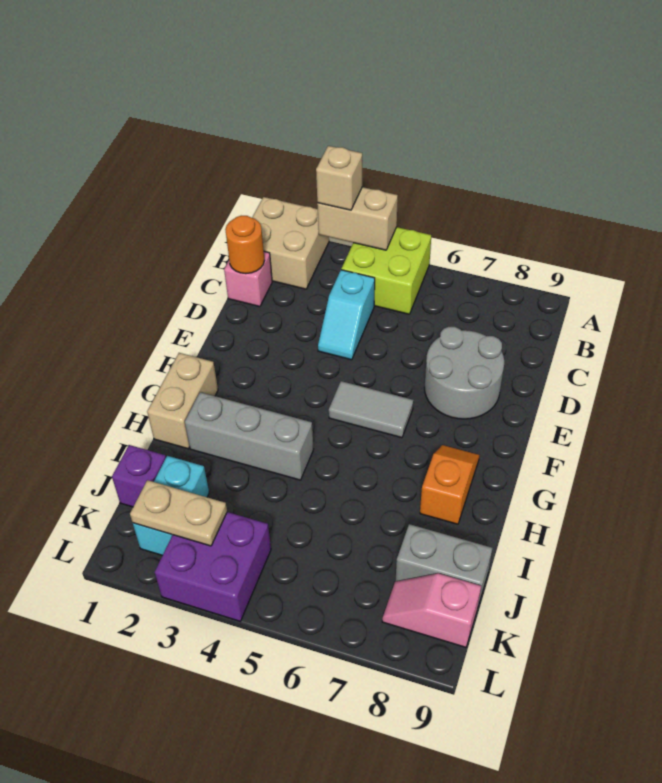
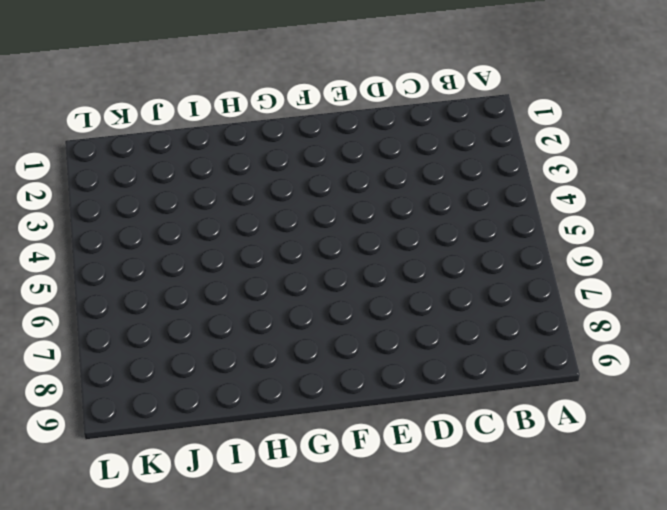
none -> tan 2x2 brick [252,197,329,289]
none -> lime 2x2 brick [341,227,431,314]
none -> pink 1x1 brick [224,252,272,307]

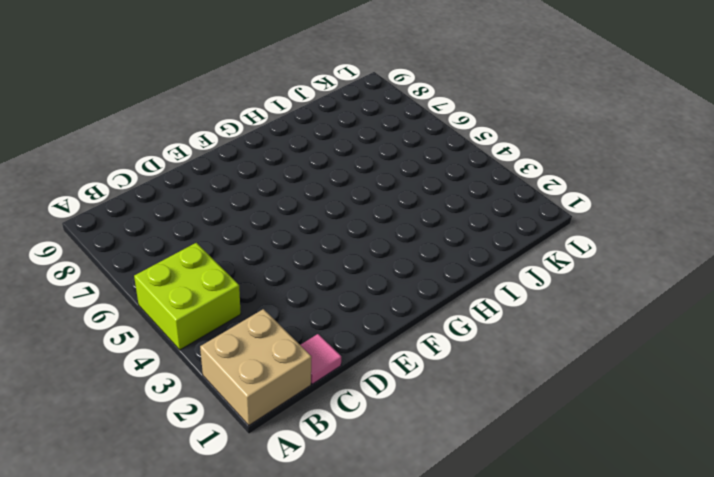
pink 1x1 tile [301,334,341,384] -> pink 1x1 brick [224,252,272,307]
none -> cyan 1x2 slope [318,270,375,360]
none -> grey 2x2 round brick [424,327,504,419]
none -> grey 1x2 tile [329,381,413,438]

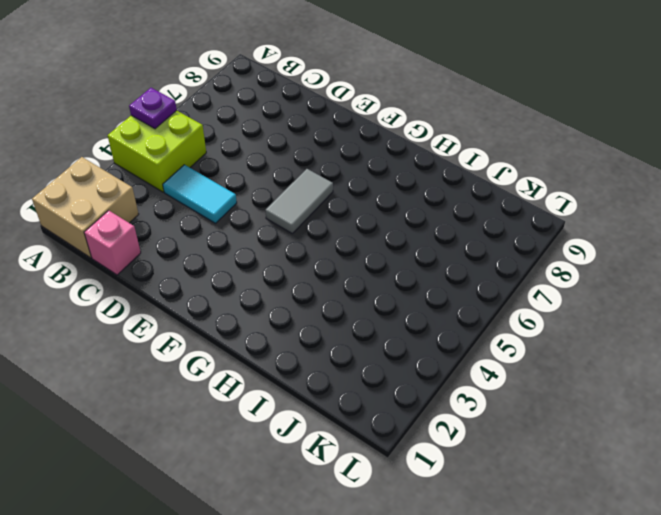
purple 1x1 plate [129,88,177,129] -> none
cyan 1x2 tile [163,165,237,223] -> cyan 1x2 slope [318,270,375,360]
none -> grey 2x2 round brick [424,327,504,419]
none -> tan 1x2 brick [147,353,218,449]
none -> orange 1x2 slope [420,445,480,524]

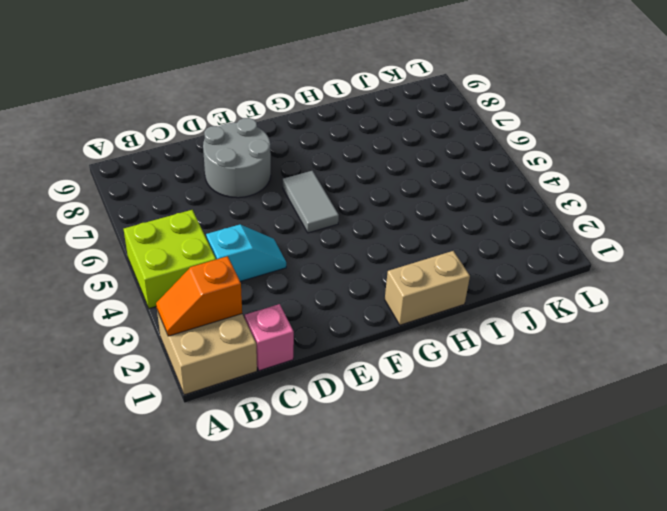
orange 1x2 slope [156,256,242,336] -> orange 1x2 slope moved to [420,445,480,524]
none -> grey 1x3 brick [185,392,314,480]
none -> purple 1x1 brick [112,445,166,507]
none -> cyan 1x2 brick [133,456,209,555]

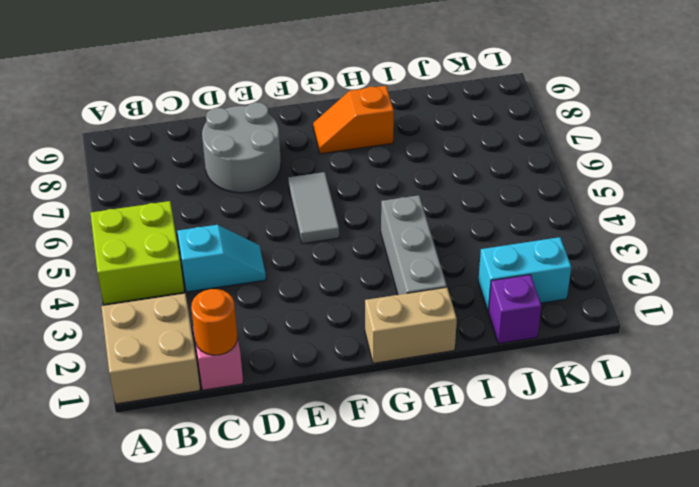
none -> grey 1x2 brick [396,524,493,606]
none -> purple 2x2 brick [155,512,271,621]
none -> pink 1x2 slope [382,573,481,647]

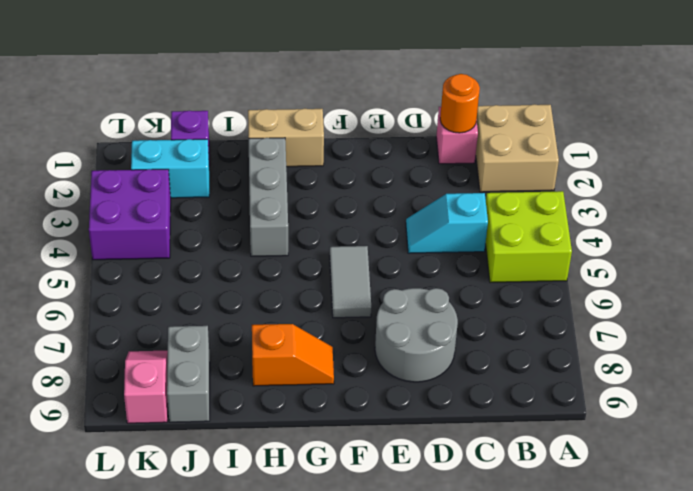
none -> tan 1x2 brick [317,187,398,250]
none -> tan 1x2 plate [130,480,227,546]
none -> tan 1x1 brick [316,146,362,210]

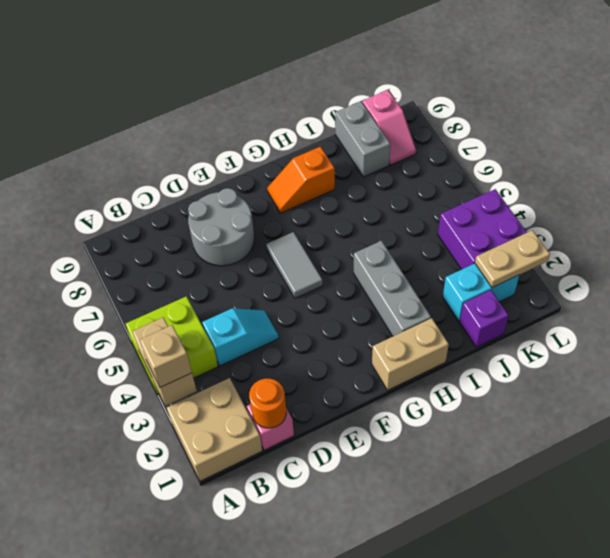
tan 1x2 plate [475,230,550,287] -> tan 1x2 plate turned to [130,480,227,546]

